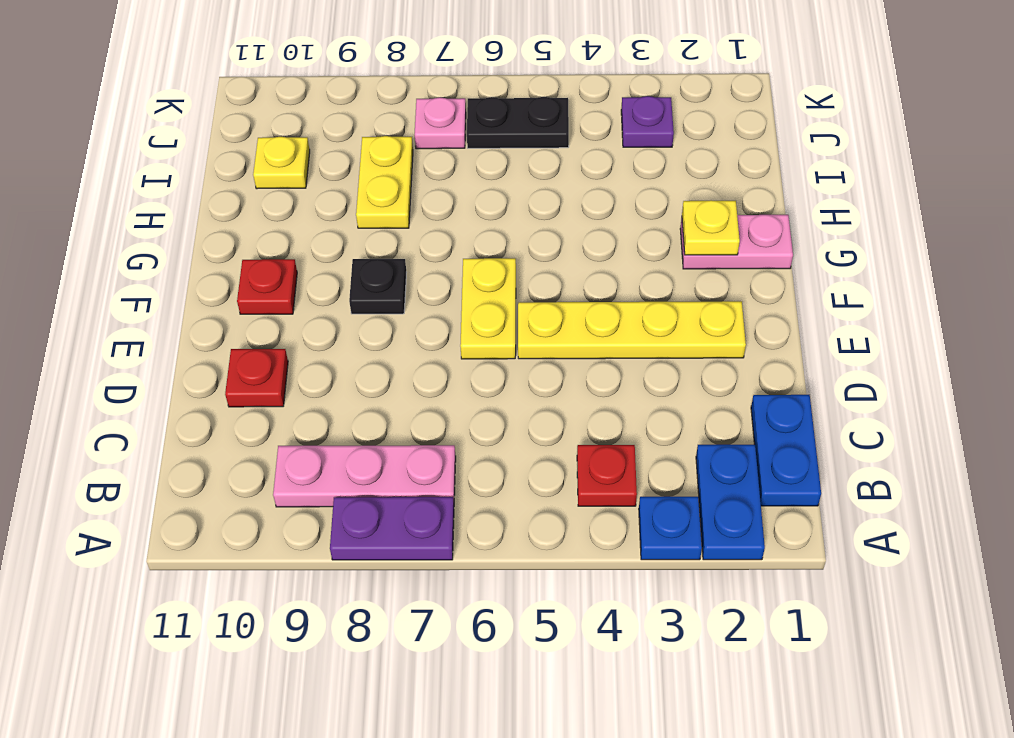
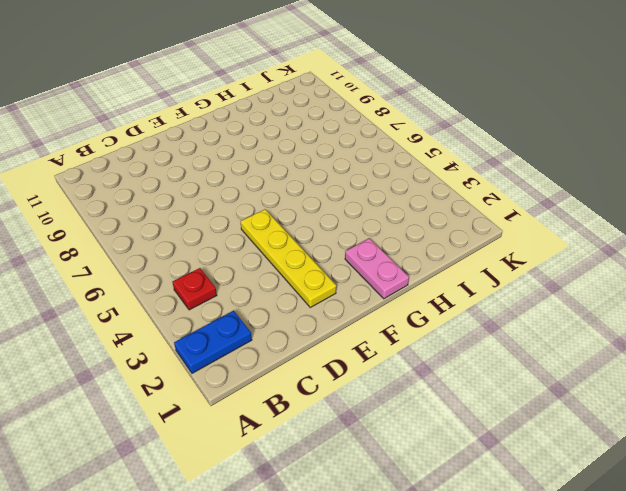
none -> blue 1x1 plate [639,497,702,560]
none -> purple 1x2 plate [330,497,454,560]
none -> blue 1x2 plate [751,395,821,506]

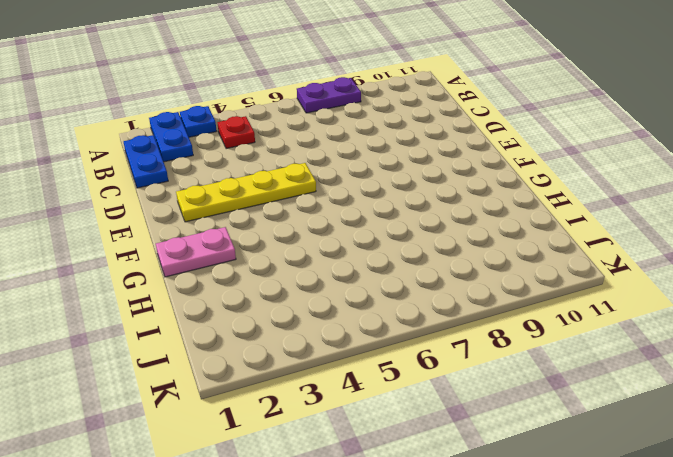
none -> pink 1x3 plate [273,445,456,507]
none -> red 1x1 plate [225,349,288,407]
none -> yellow 1x2 plate [460,258,516,359]

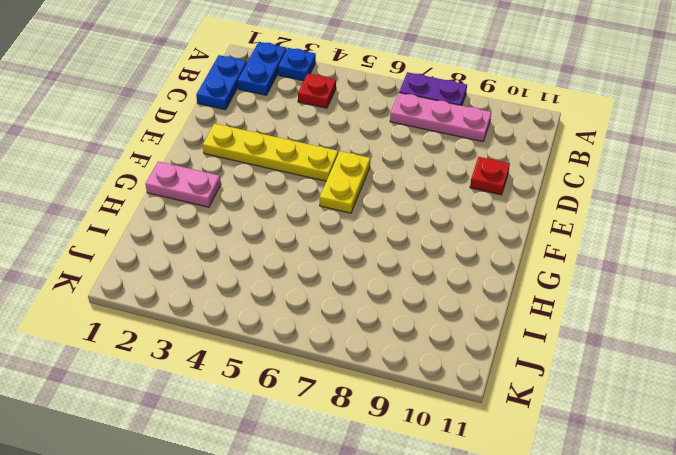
none -> black 1x1 plate [349,259,407,314]
none -> red 1x1 plate [237,259,297,314]
none -> yellow 1x2 plate [356,136,413,228]

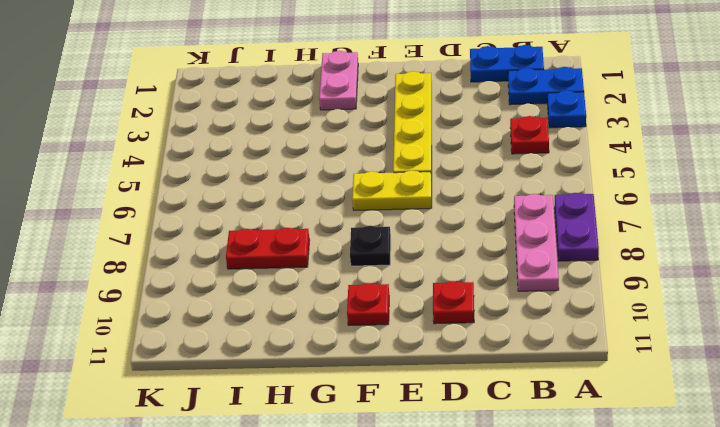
red 1x2 plate [226,228,310,269] -> yellow 1x2 plate [356,136,413,228]
none -> yellow 1x1 plate [253,137,310,189]
none -> purple 1x1 plate [621,96,674,147]
none -> black 1x2 plate [467,97,569,148]

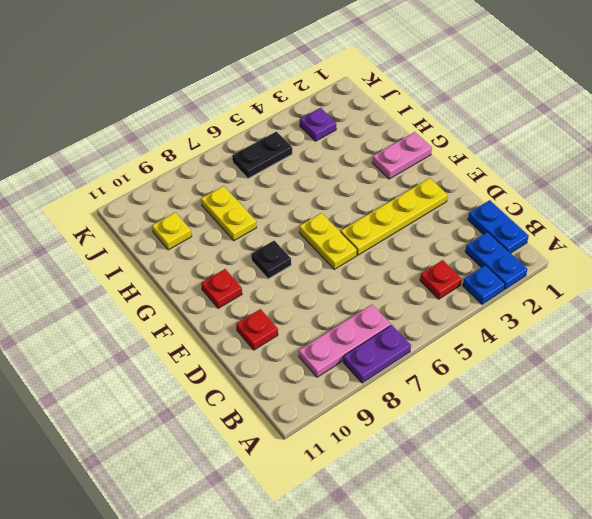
none -> pink 1x1 plate [415,97,466,149]
none -> yellow 1x1 plate [682,200,740,255]

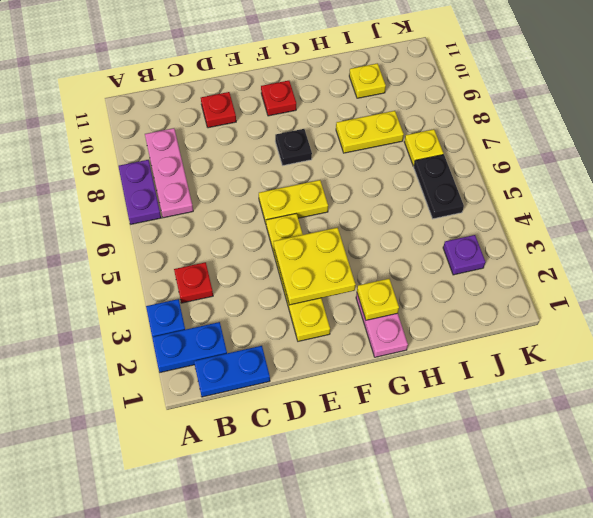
yellow 2x2 plate [273,228,356,305] -> none
yellow 1x1 plate [404,129,443,166] -> pink 1x1 plate [415,97,466,149]

